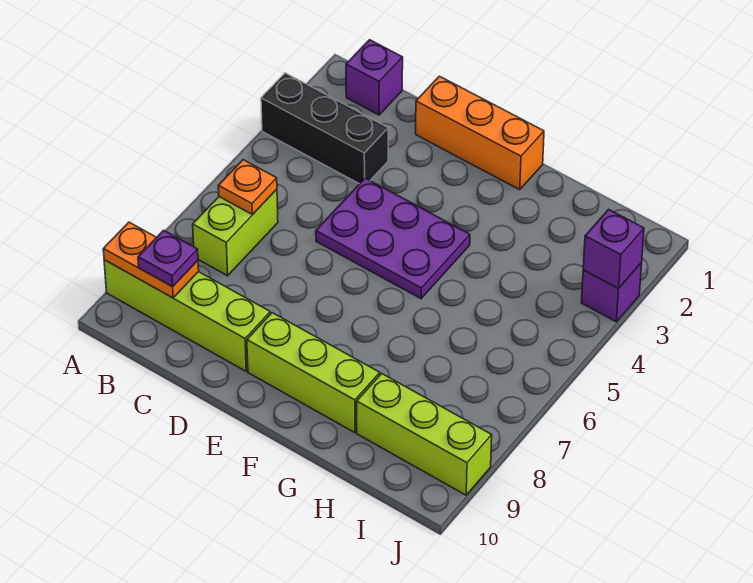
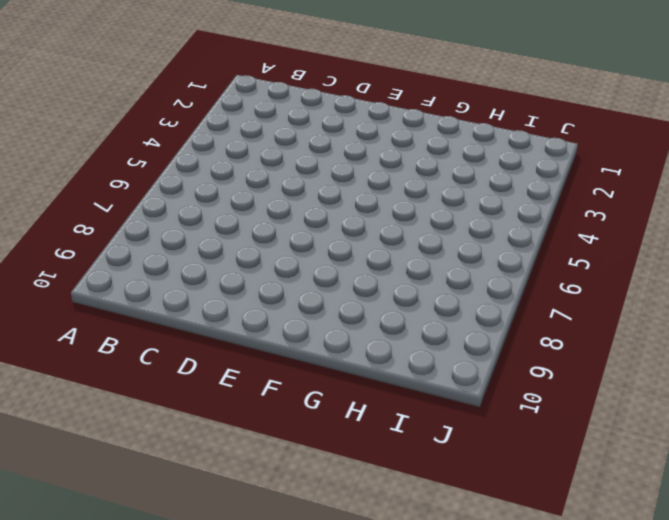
none -> black 1x3 brick [261,73,388,184]
none -> lime 1x4 brick [104,260,270,371]
none -> purple 1x1 brick [346,40,403,115]

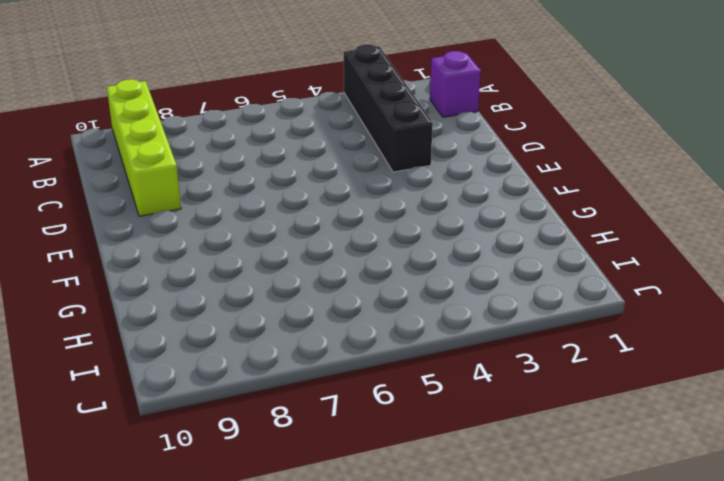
black 1x4 brick [344,44,433,172] -> black 1x3 brick [261,73,388,184]
none -> lime 1x2 brick [193,189,278,276]
none -> orange 1x3 brick [416,76,544,190]
none -> purple 2x3 plate [316,178,470,299]

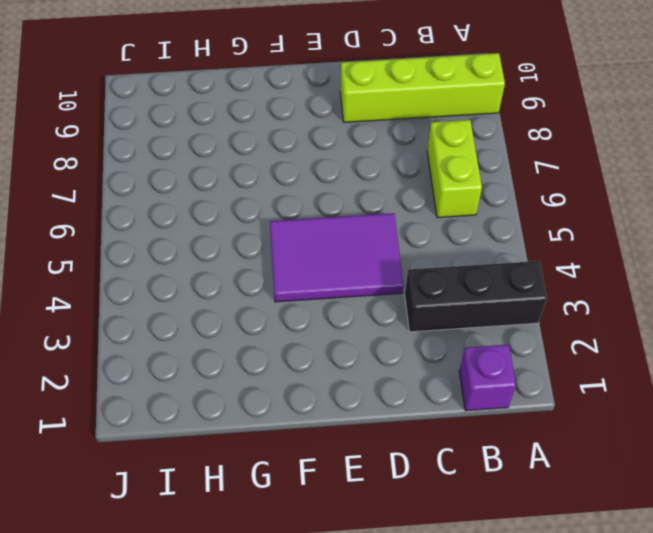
purple 2x3 tile [270,213,403,302] -> purple 2x3 plate [316,178,470,299]
none -> orange 1x3 brick [416,76,544,190]
none -> lime 1x3 brick [247,313,380,433]
none -> lime 1x3 brick [357,373,492,495]

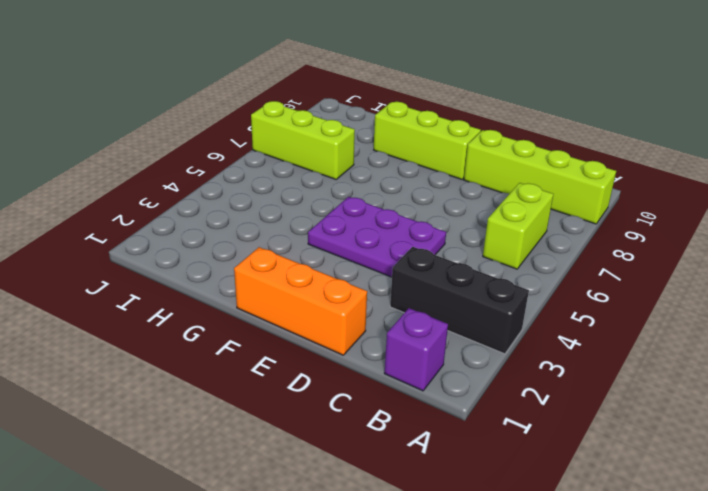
lime 1x3 brick [251,101,355,179] -> lime 1x3 brick moved to [357,373,492,495]
none -> purple 1x1 brick [581,263,642,322]
none -> orange 1x2 plate [103,222,199,298]
none -> orange 1x1 plate [218,160,277,215]

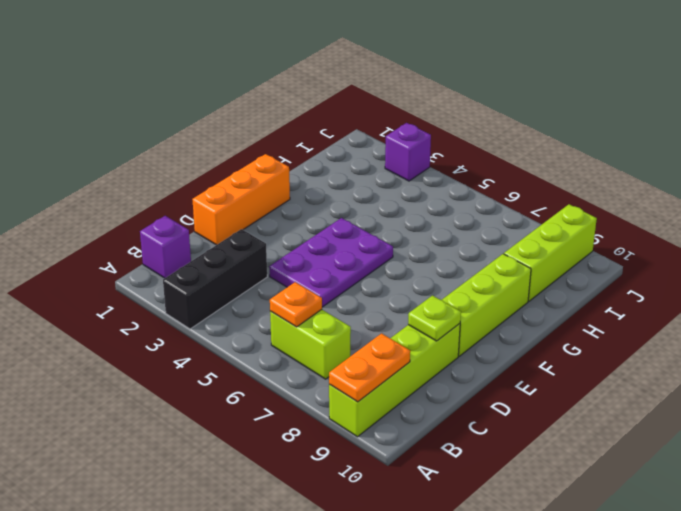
lime 1x1 plate [408,296,461,341] -> none
none -> purple 1x1 brick [583,209,644,289]
none -> purple 1x1 plate [138,230,198,287]

